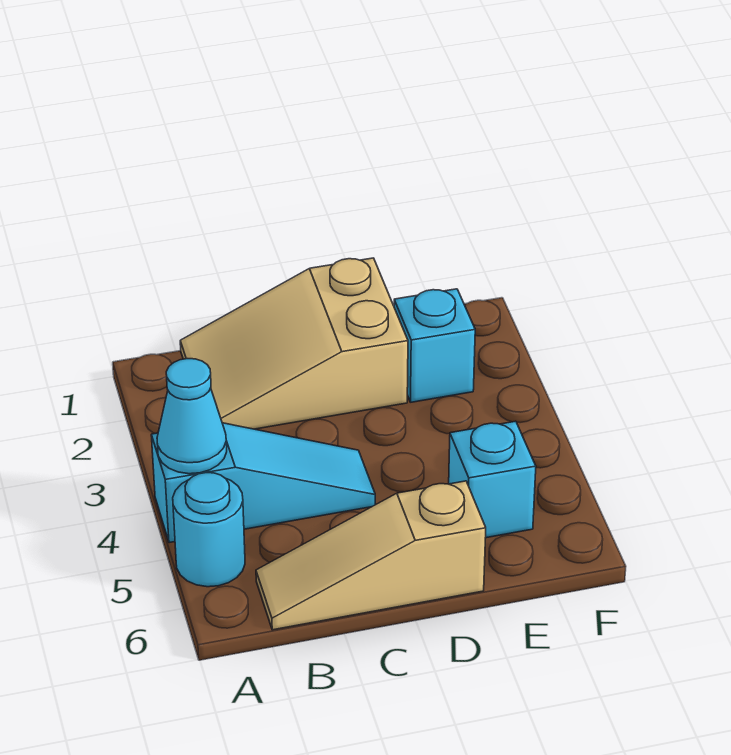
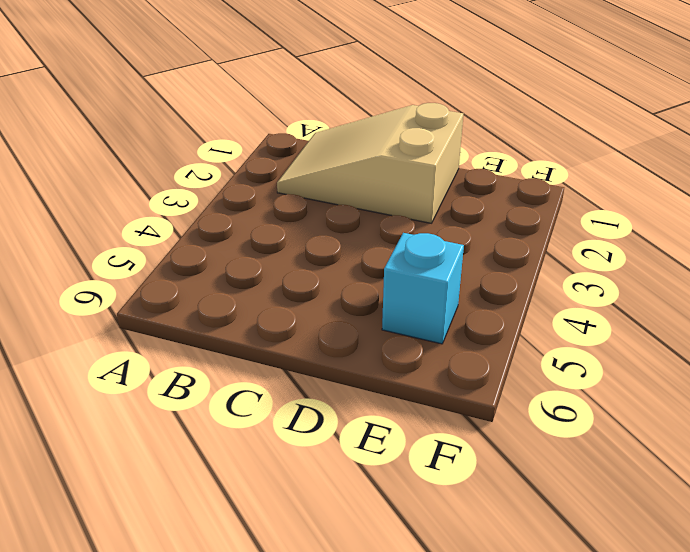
none -> cyan 1x3 slope [151,423,375,543]
none -> cyan 1x1 round brick [173,473,245,587]

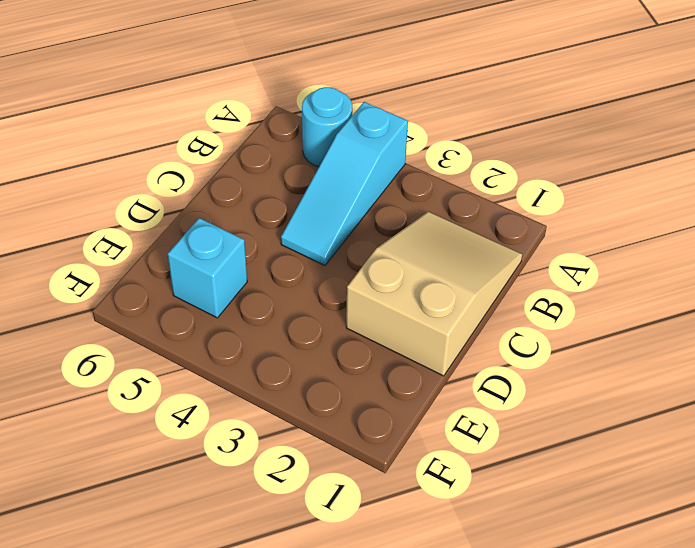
none -> tan 1x3 slope [256,481,486,630]
none -> cyan 1x1 brick [394,289,475,402]

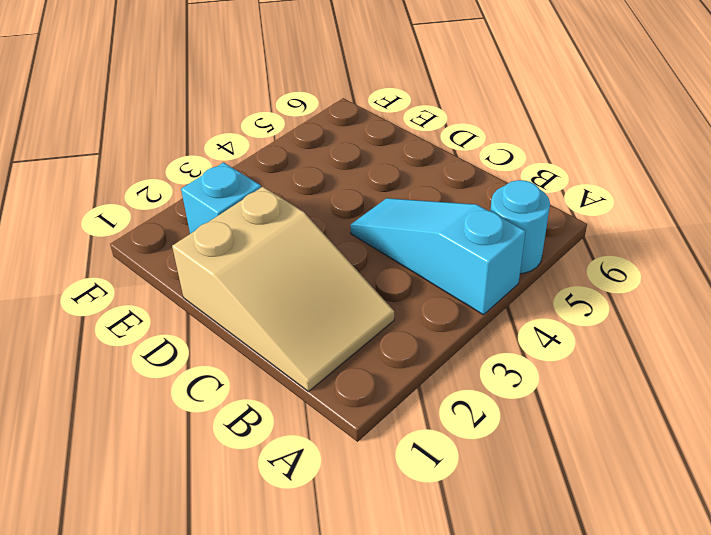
none -> tan 1x3 slope [256,481,486,630]
none -> cyan 1x1 brick [449,421,536,538]

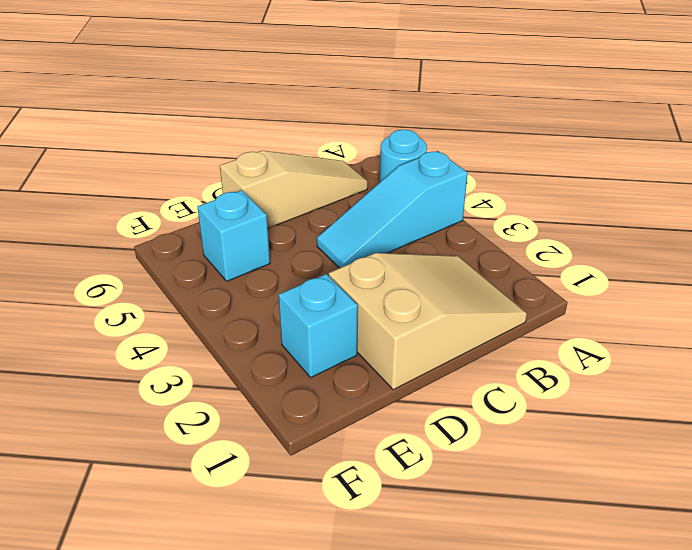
none -> cyan 1x1 cone [157,359,227,474]

